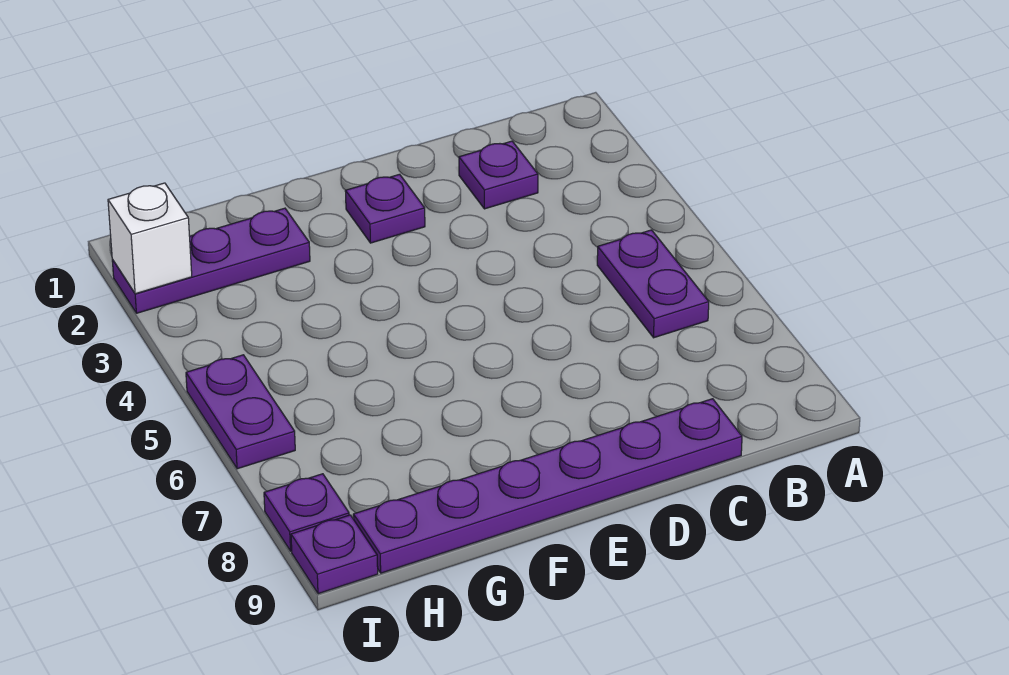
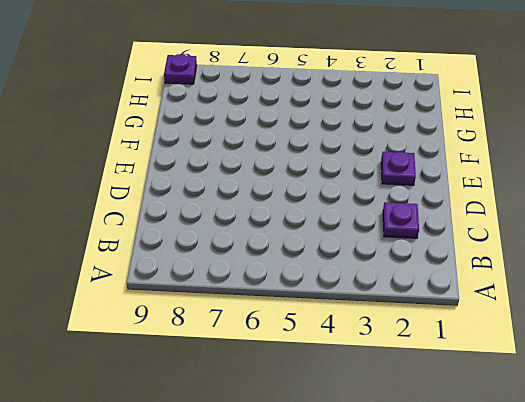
none -> purple 1x2 plate [597,230,709,338]
none -> purple 1x6 plate [353,399,742,573]

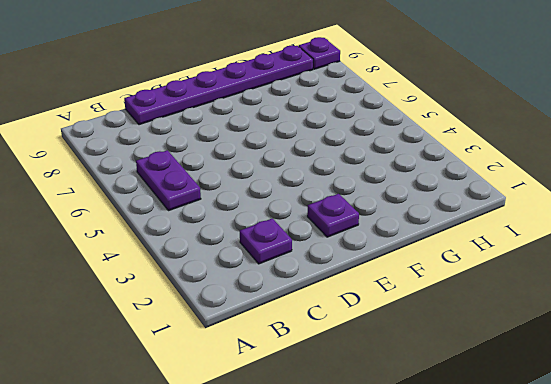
none -> purple 1x3 plate [112,208,310,313]
none -> purple 1x2 plate [186,355,295,469]

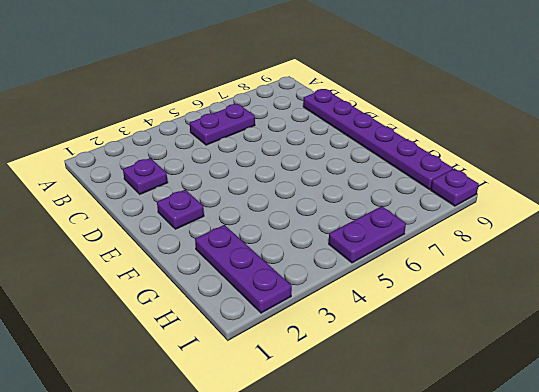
none -> purple 1x1 plate [264,474,349,551]
none -> white 1x1 brick [108,183,192,294]

